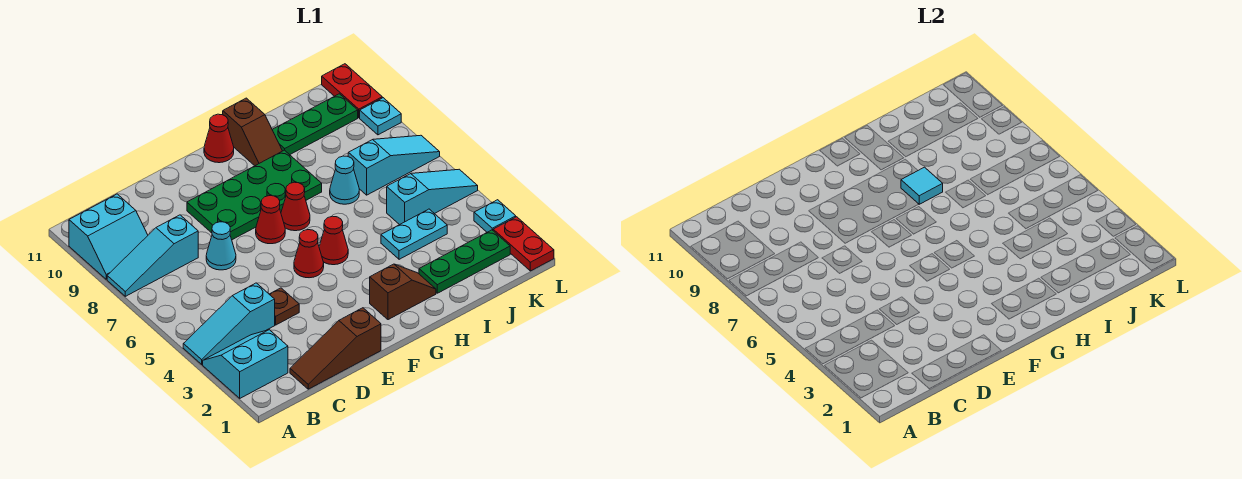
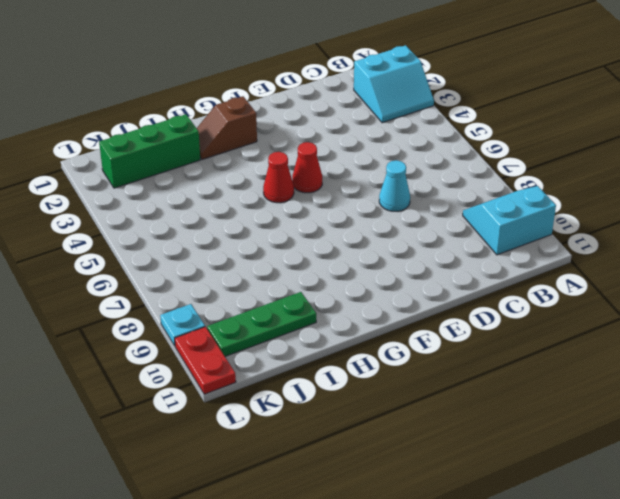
green 1x3 brick [99,114,200,188] -> green 1x3 plate [419,230,510,293]
none -> cyan 1x3 slope [183,283,275,364]
none -> cyan 1x3 slope [107,215,198,296]
none -> brown 1x3 slope [290,308,381,389]

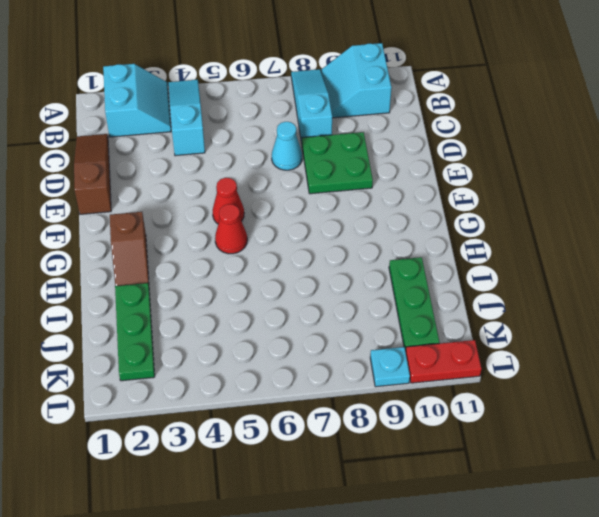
green 2x2 plate [302,132,373,194] -> green 2x4 plate [187,150,322,240]
none -> brown 1x1 plate [269,288,299,325]
none -> red 1x1 cone [256,196,285,244]
none -> red 1x1 cone [281,182,310,231]

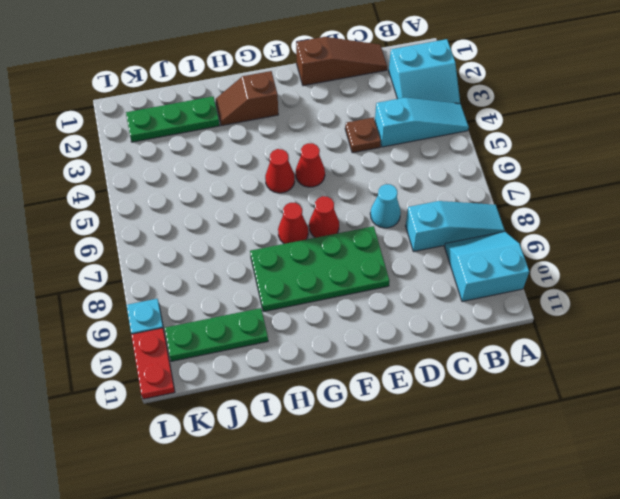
none -> red 1x1 cone [204,114,234,163]
none -> brown 1x2 slope [223,98,282,166]
none -> cyan 1x2 plate [381,209,447,259]

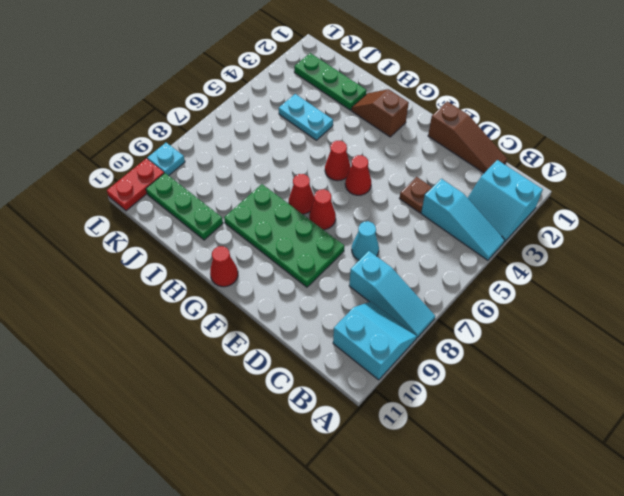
none -> brown 1x2 slope [223,98,282,166]
none -> cyan 1x1 cone [330,156,359,204]
none -> cyan 1x3 slope [387,169,478,225]

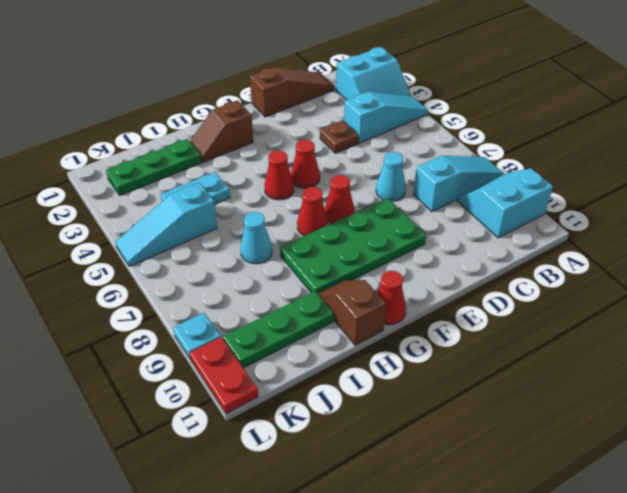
none -> cyan 1x3 slope [348,135,440,195]
none -> red 1x2 plate [493,217,554,271]
none -> cyan 1x1 plate [474,200,516,232]

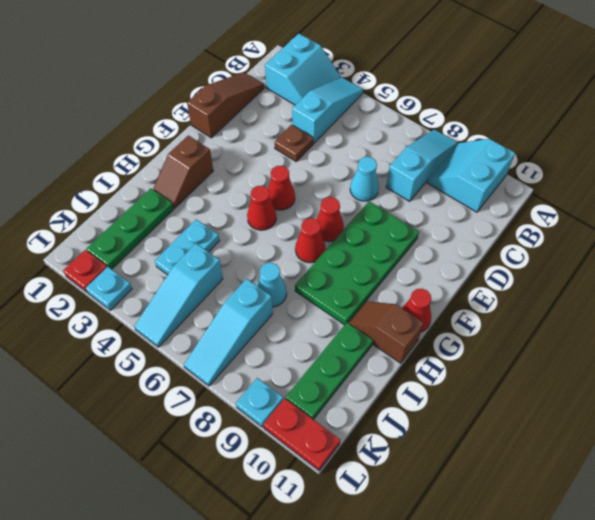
red 1x1 plate [63,250,107,293] -> red 1x2 plate [493,217,554,271]
none -> cyan 1x1 tile [901,167,943,204]

